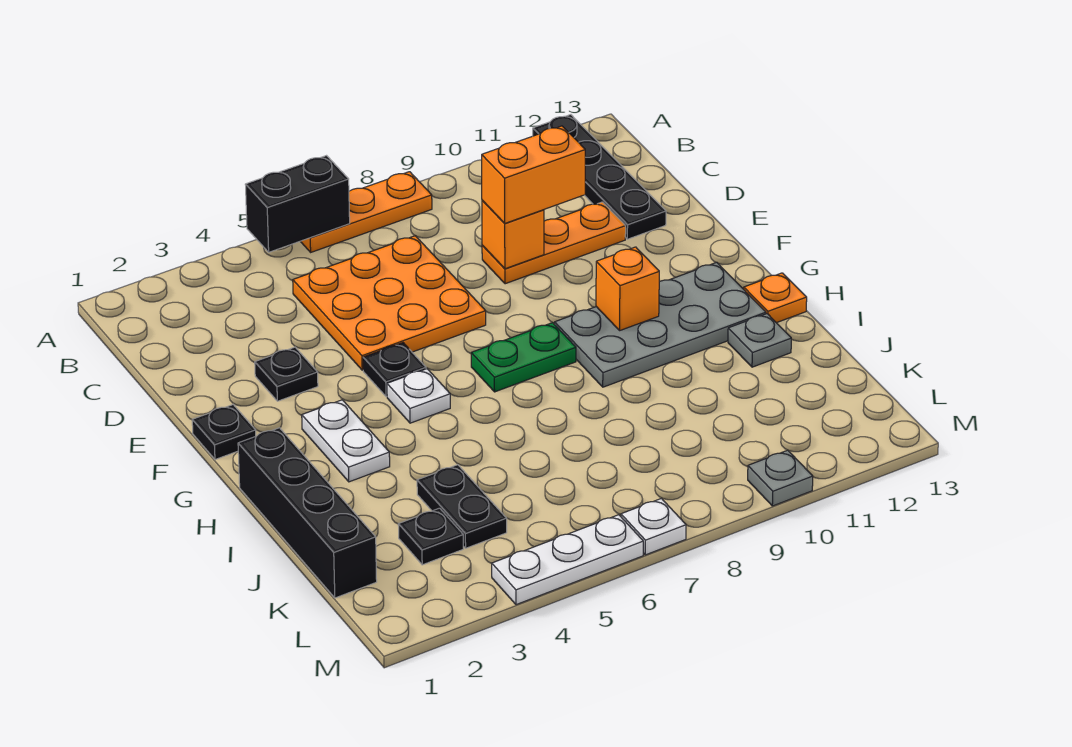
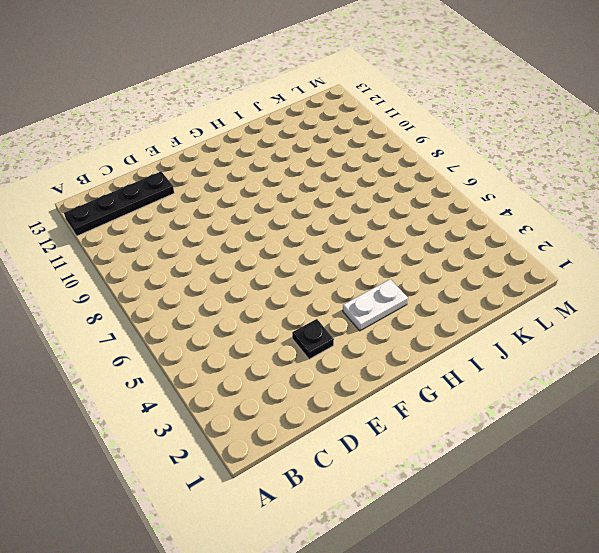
none -> orange 1x3 plate [300,172,432,252]
none -> orange 3x3 plate [293,236,486,370]
none -> orange 1x3 plate [482,202,626,284]

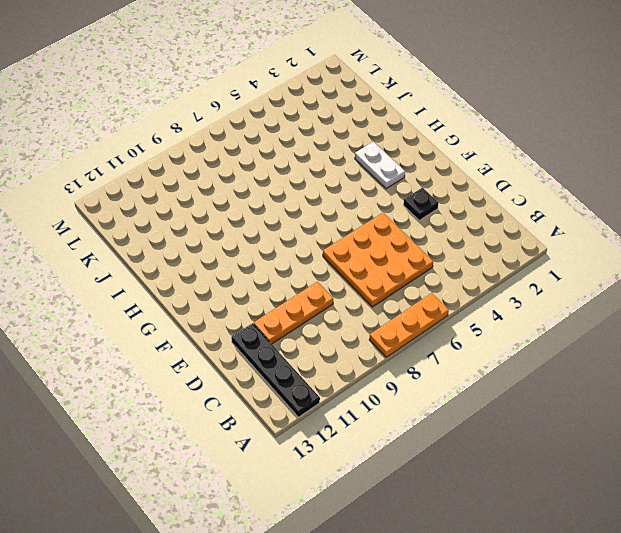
none -> black 1x1 plate [192,405,256,460]
none -> black 1x1 plate [363,343,426,397]
none -> white 1x1 plate [387,369,450,423]

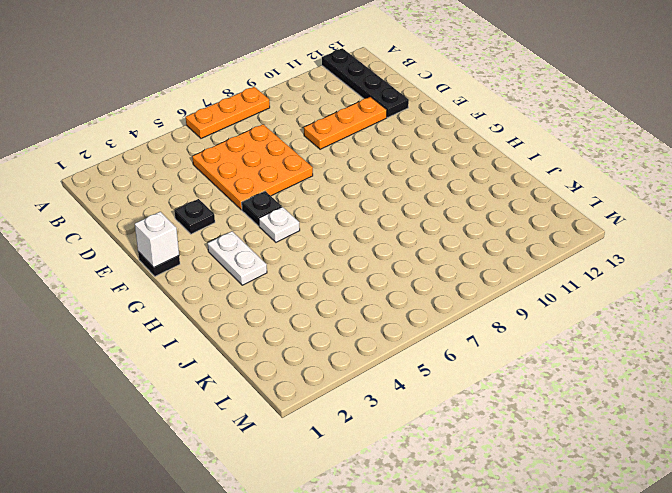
white 1x1 brick [135,212,179,267] -> none
none -> green 1x2 plate [471,323,576,392]
none -> grey 2x4 plate [555,262,766,387]
none -> black 1x4 brick [238,428,377,598]

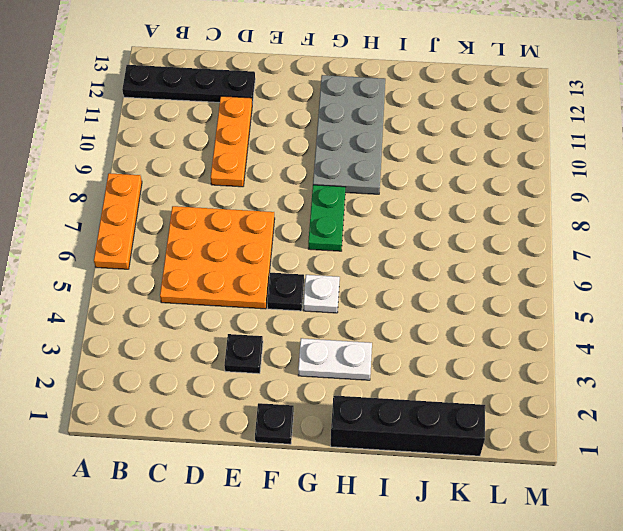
none -> orange 1x1 plate [744,273,807,323]
none -> grey 1x1 plate [728,314,791,367]
none -> black 1x2 plate [417,465,507,548]

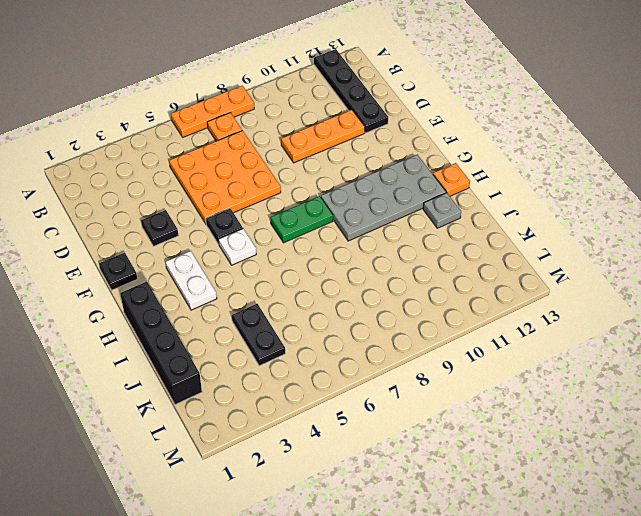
orange 1x1 plate [207,113,242,141] -> none
none -> black 1x1 plate [398,508,463,565]
none -> white 1x3 plate [492,515,643,605]
none -> white 1x1 plate [621,499,686,555]

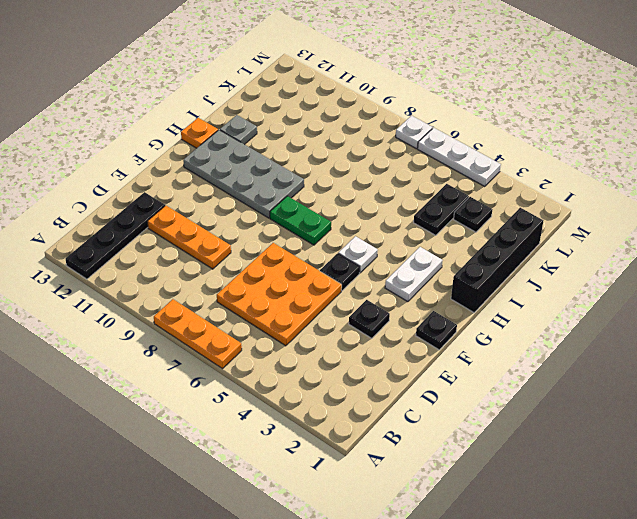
none -> grey 1x1 plate [748,450,813,506]
none -> black 1x2 brick [245,156,350,252]
none -> orange 1x1 brick [482,200,544,269]

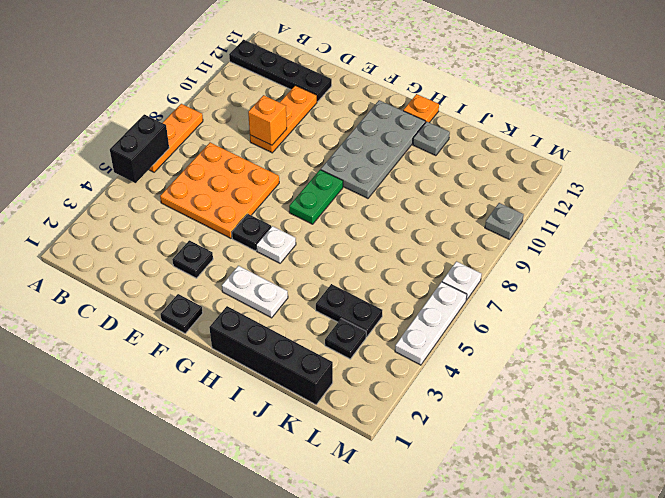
none -> orange 1x1 brick [596,247,659,330]
none -> orange 1x2 brick [482,126,585,223]

